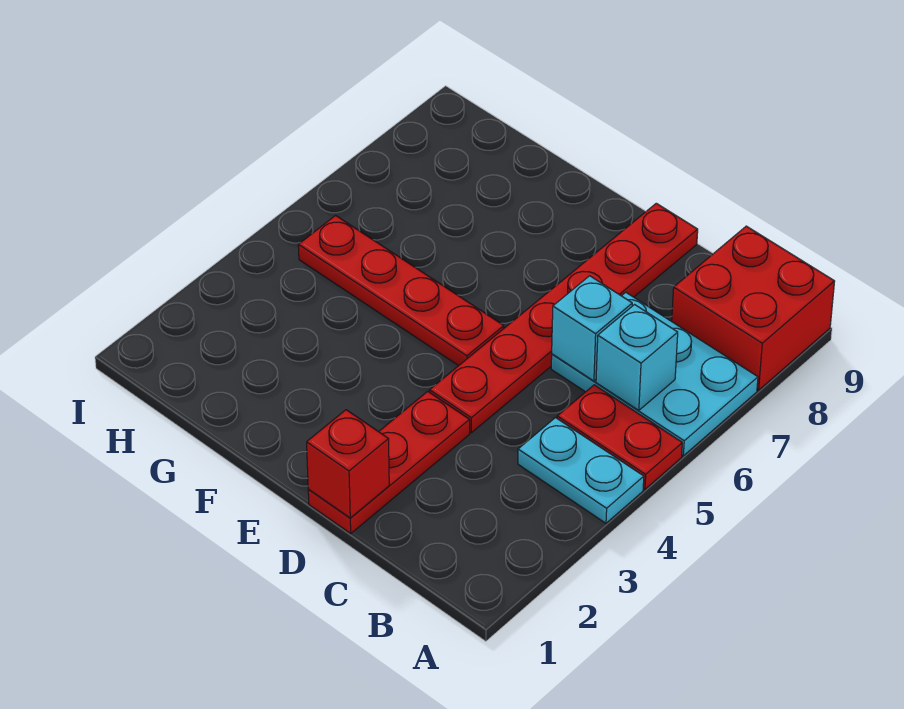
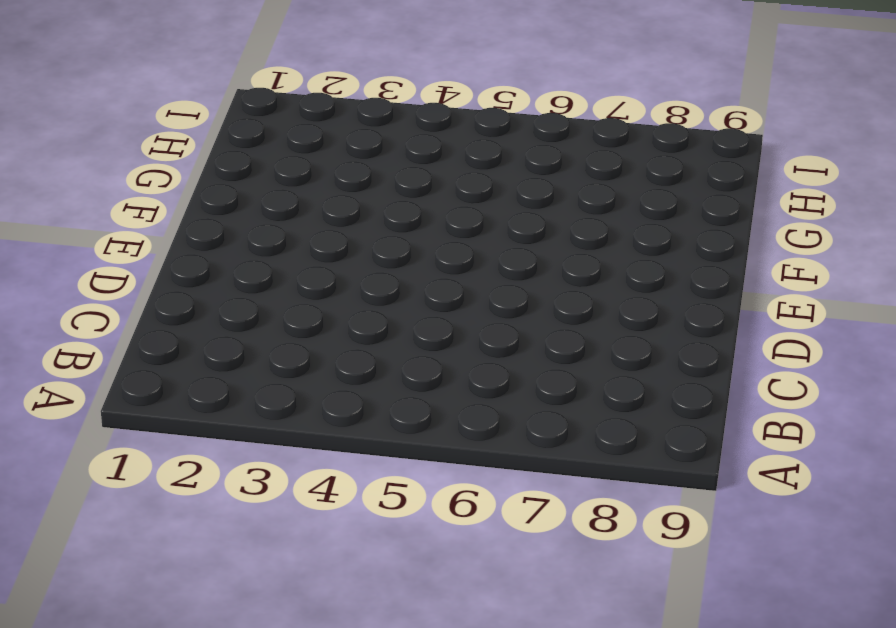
none -> cyan 1x2 plate [518,418,644,523]
none -> red 1x2 plate [557,385,682,489]

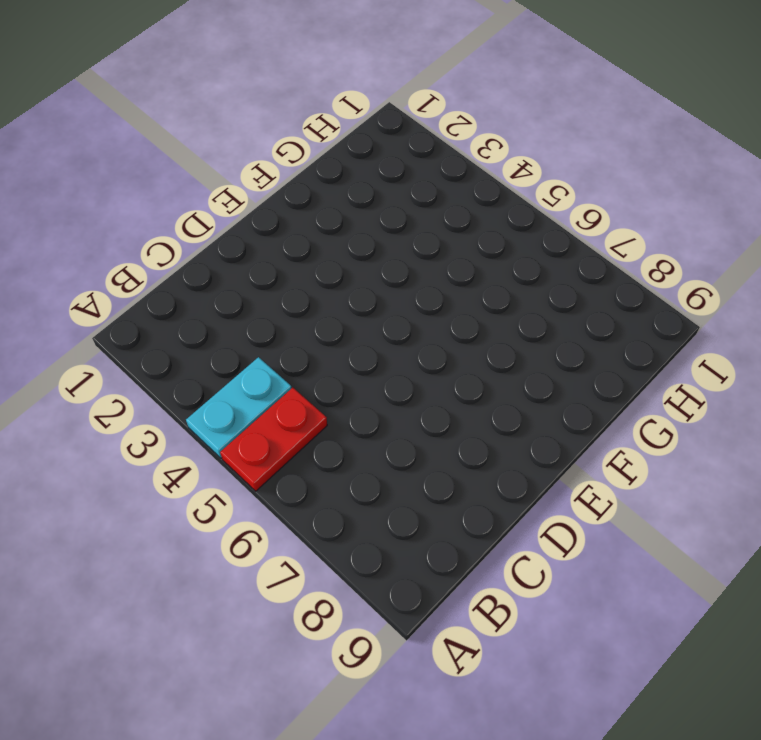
none -> cyan 2x3 plate [551,292,758,456]
none -> red 2x2 brick [672,226,835,390]

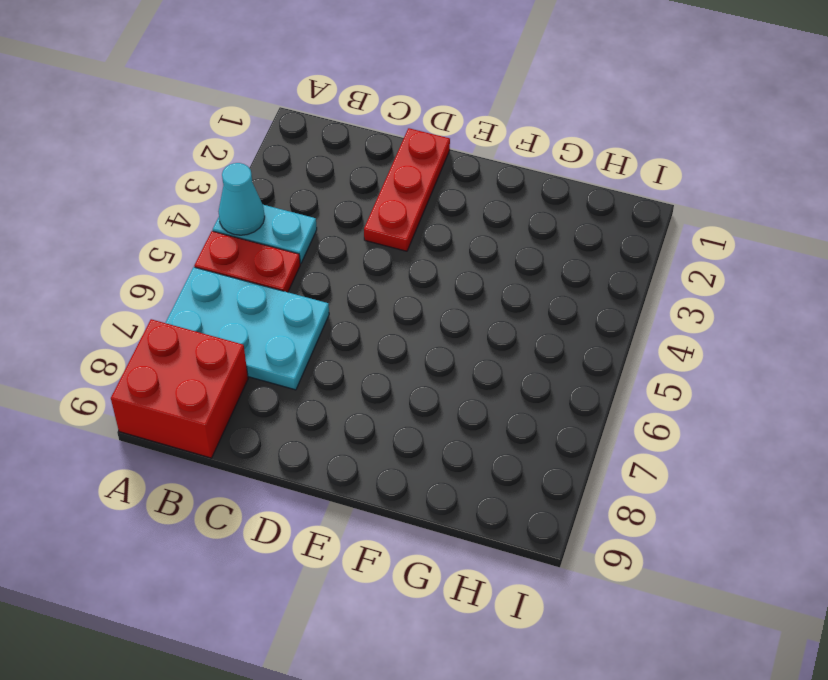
cyan 1x1 cone [219,163,265,235] -> none
none -> red 1x6 plate [430,203,698,433]
none -> red 1x4 plate [298,216,504,366]

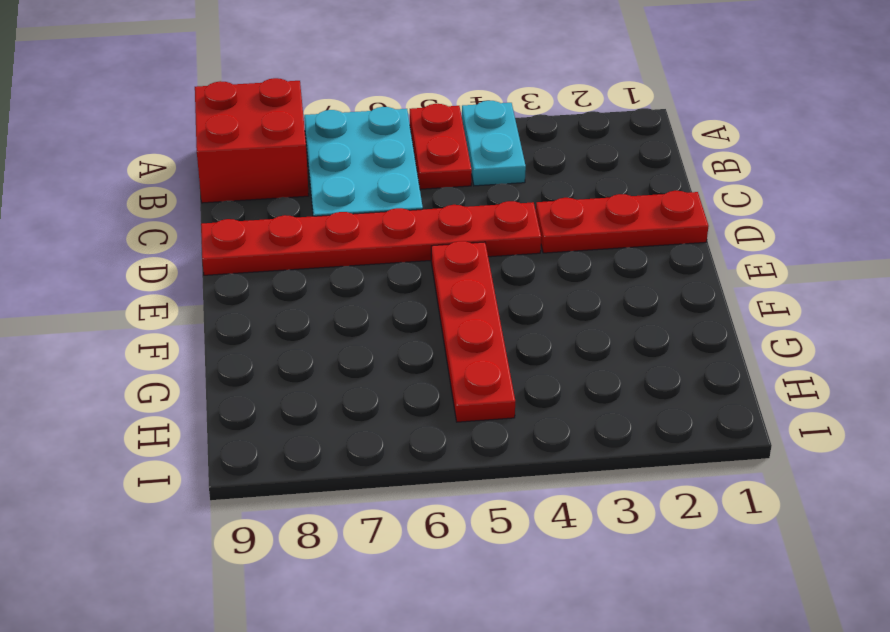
none -> cyan 1x1 brick [596,305,678,410]
none -> cyan 1x1 brick [552,276,632,381]

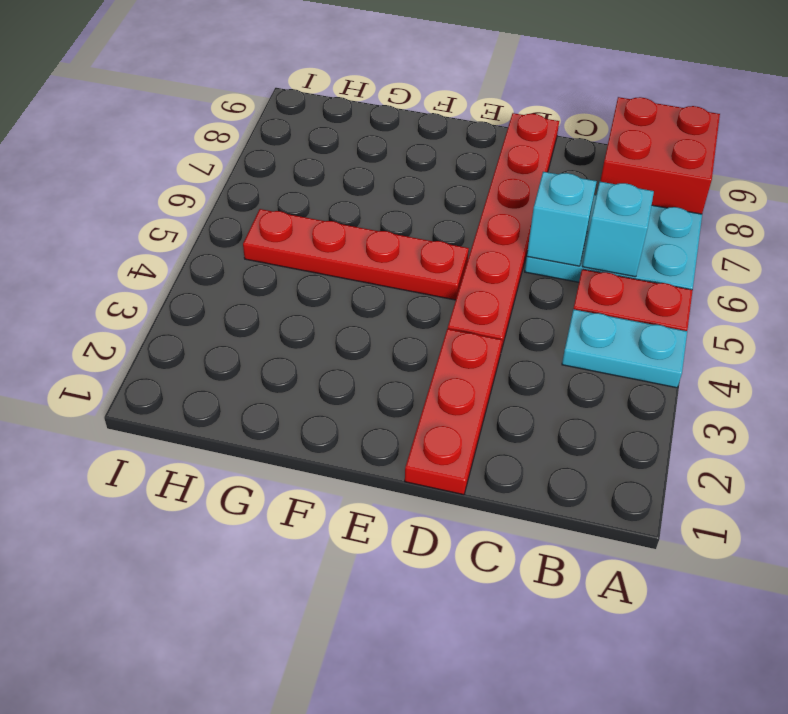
none -> red 1x1 brick [307,410,389,518]

